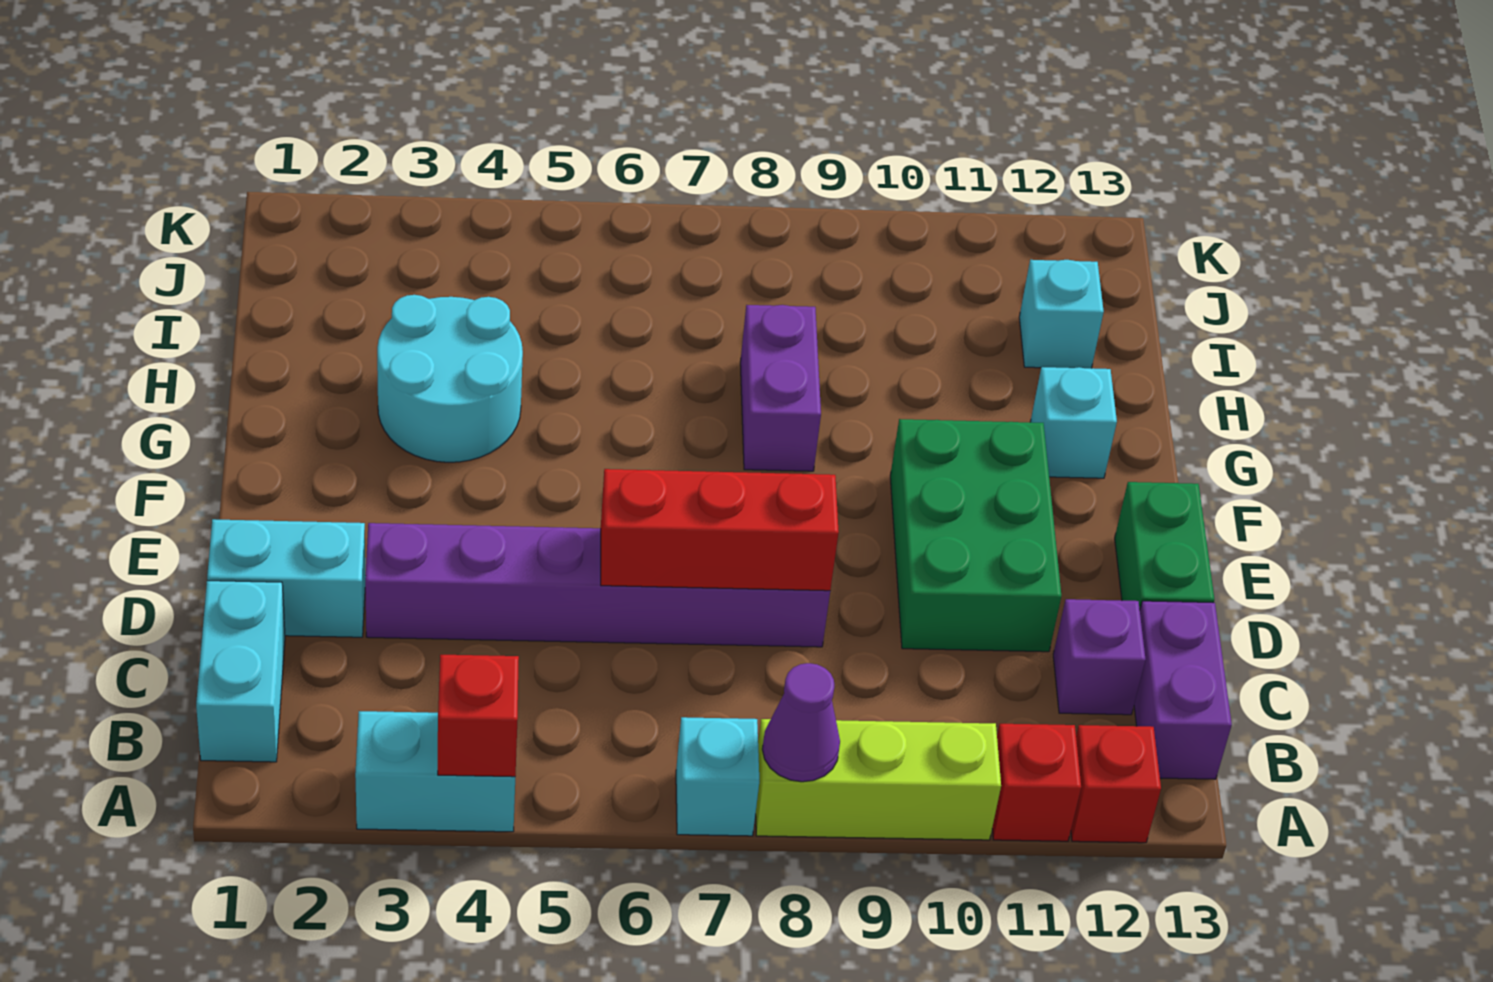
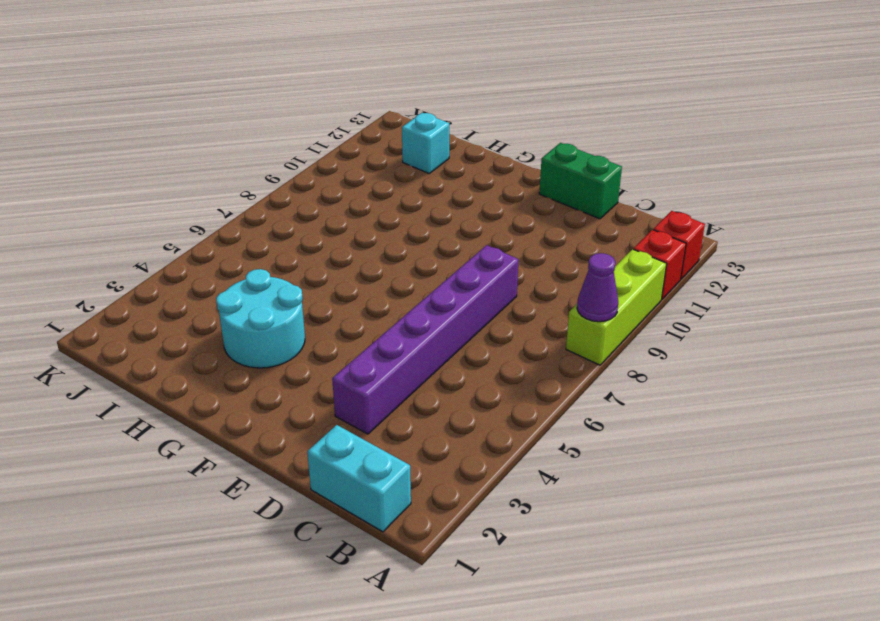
none -> cyan 1x2 brick [355,711,515,832]
none -> cyan 1x1 brick [676,717,759,836]
none -> purple 1x2 brick [1134,601,1232,779]

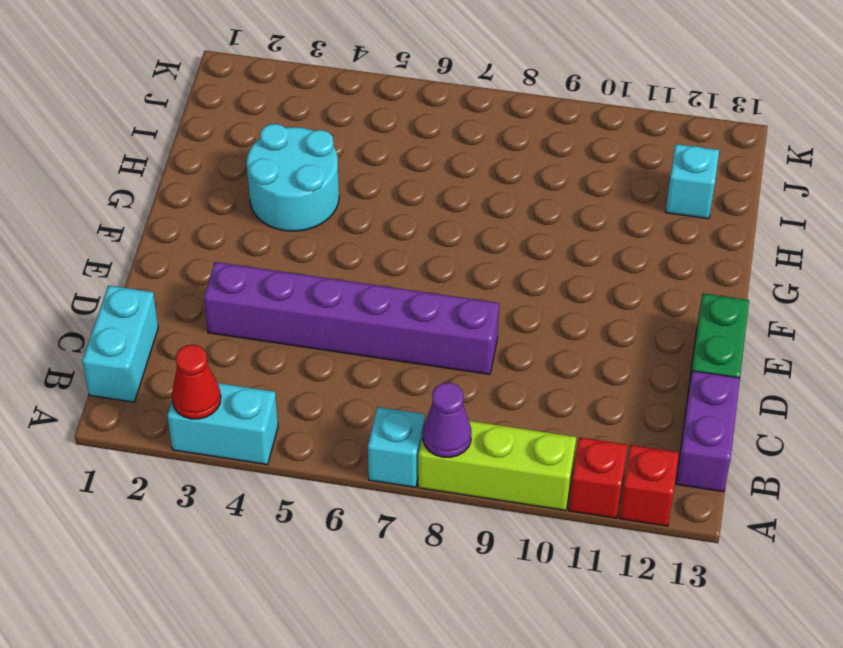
red 1x1 cone [172,345,221,419] -> none
none -> purple 1x1 brick [1053,599,1146,715]
none -> cyan 1x2 brick [207,519,366,637]
none -> green 2x3 brick [890,419,1061,652]

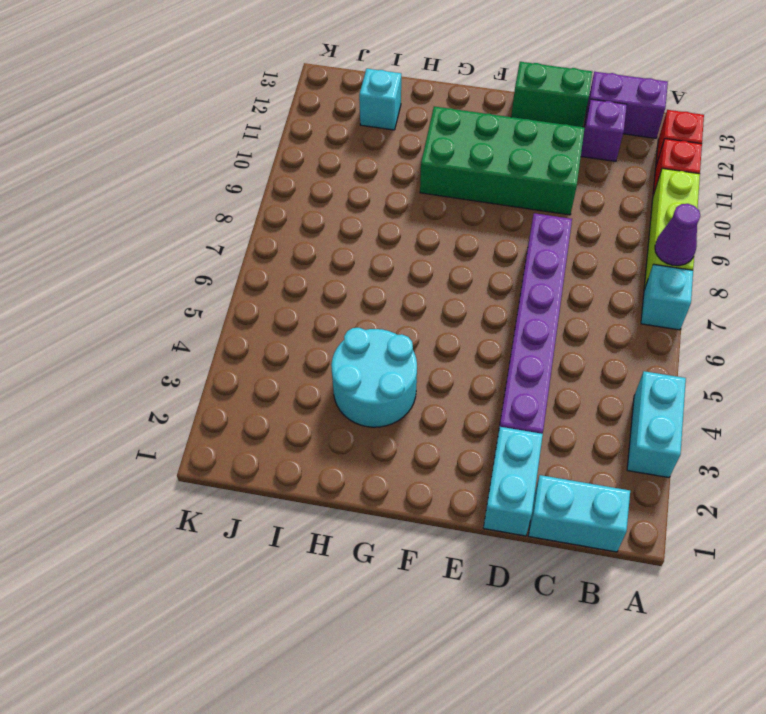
green 2x4 brick [420,106,585,215] -> green 2x3 brick [890,419,1061,652]
none -> purple 1x2 brick [740,305,821,471]
none -> cyan 1x1 brick [1030,367,1117,478]
none -> red 1x1 brick [438,655,519,777]

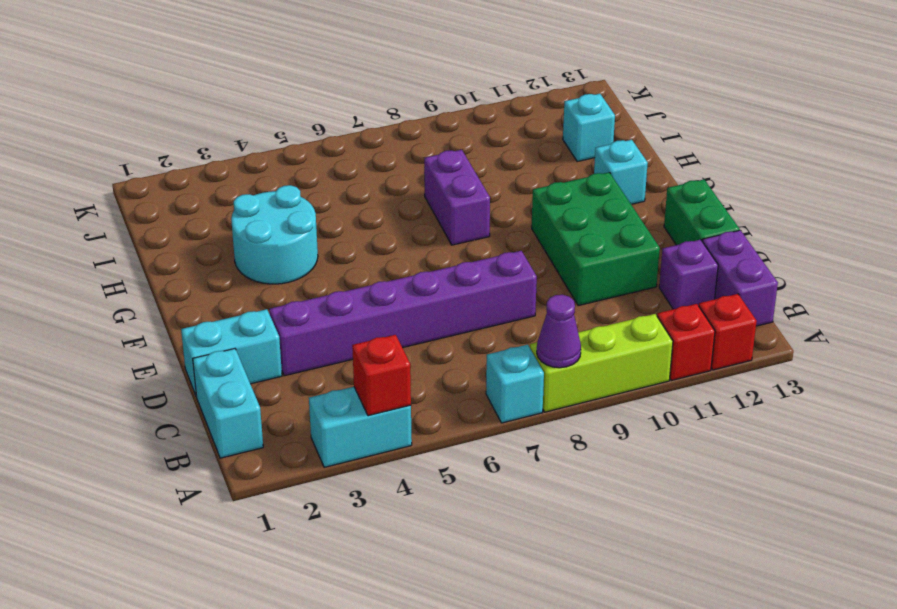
none -> red 1x3 brick [601,469,839,591]

